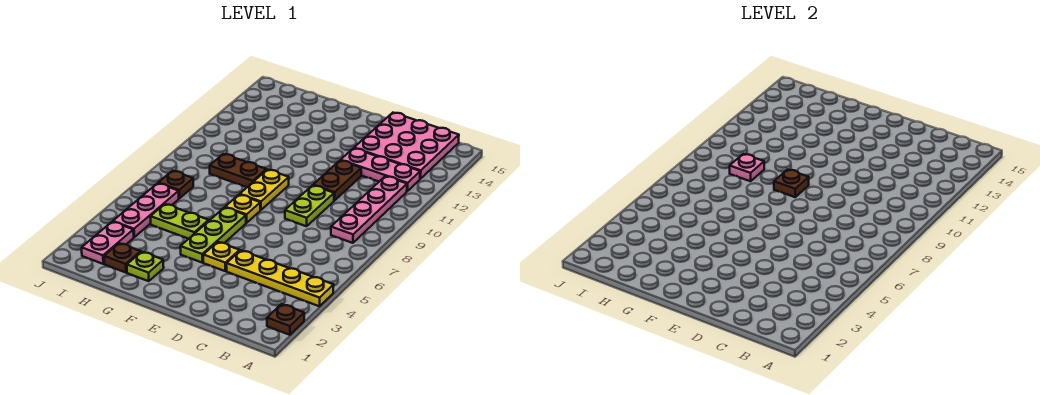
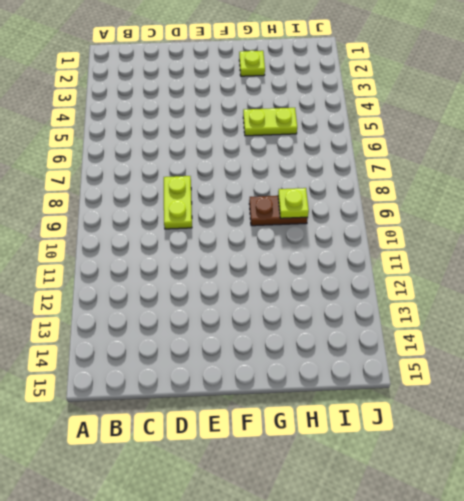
lime 1x1 plate [278,188,309,218] -> pink 1x1 plate [730,154,764,181]
none -> brown 1x1 plate [267,304,304,335]
none -> yellow 1x4 plate [226,250,334,306]
none -> pink 1x4 plate [331,176,407,243]

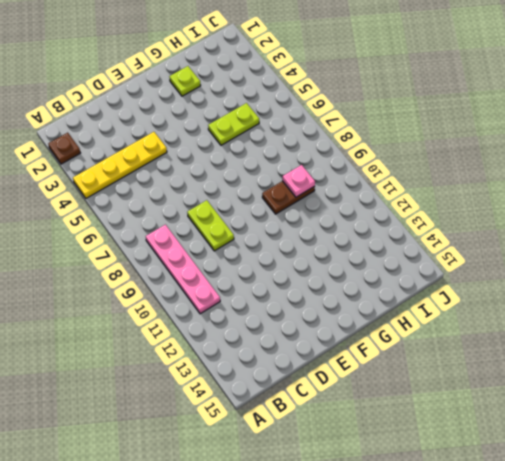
none -> pink 1x3 plate [341,148,420,191]
none -> pink 3x3 plate [354,113,459,179]
none -> brown 1x2 plate [313,160,361,201]

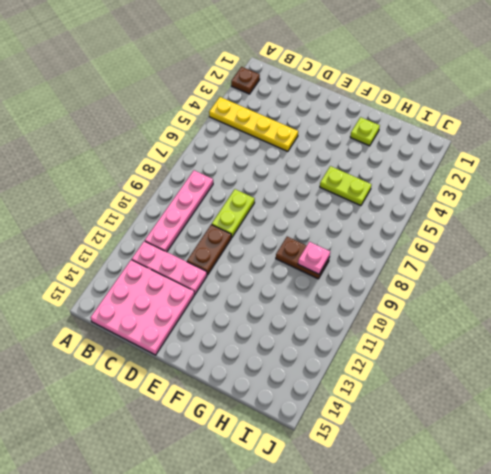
none -> yellow 1x1 plate [203,242,240,271]
none -> lime 1x3 plate [180,207,246,262]
none -> yellow 1x1 plate [225,195,260,223]

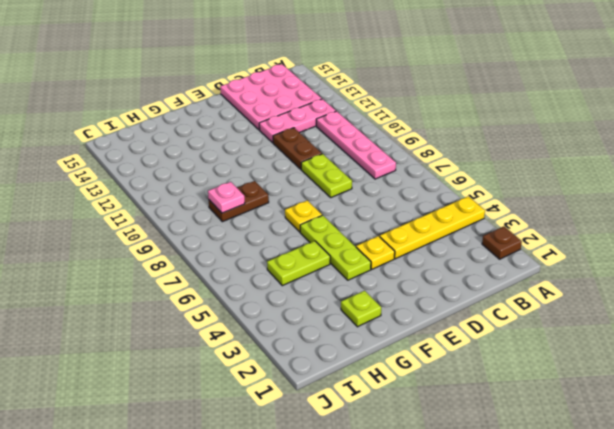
none -> yellow 1x2 plate [240,170,289,210]
none -> brown 1x1 plate [104,243,141,273]
none -> pink 1x2 plate [82,222,134,264]

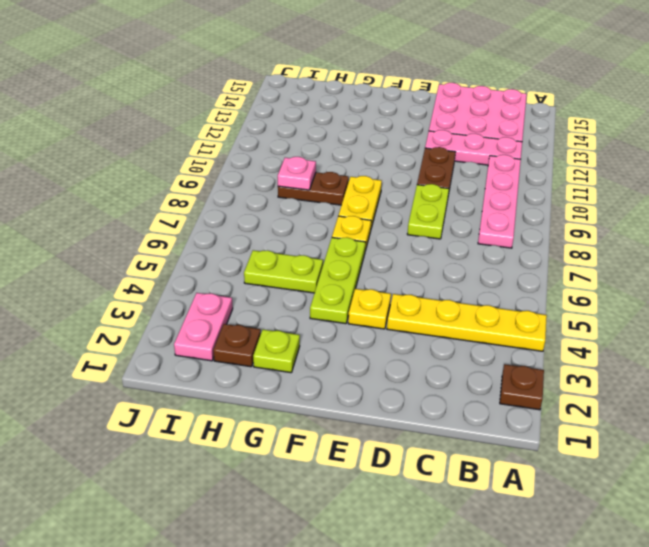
none -> pink 1x3 plate [113,183,179,237]
none -> brown 1x1 plate [159,171,193,198]
none -> brown 1x1 plate [774,170,809,197]

